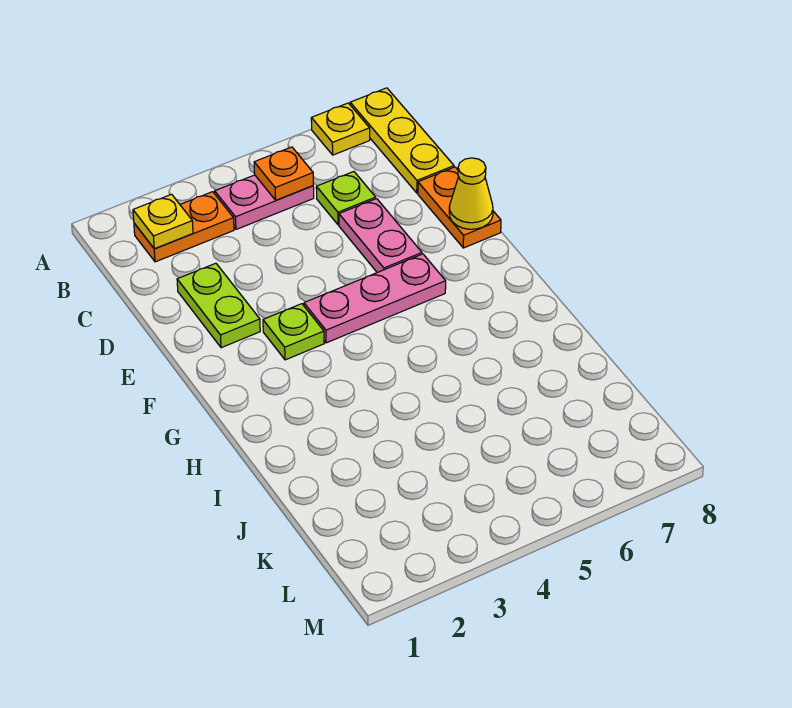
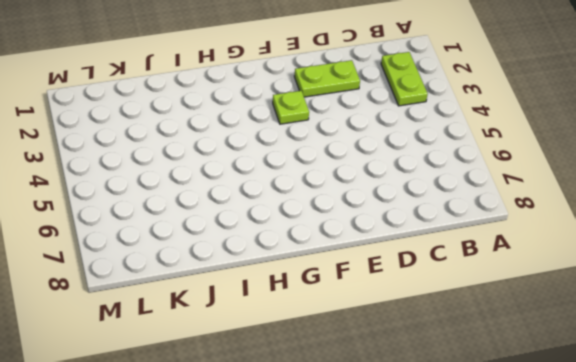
lime 1x2 plate [381,52,428,106] -> orange 1x2 plate [134,192,234,262]
none -> yellow 1x1 plate [311,103,370,155]
none -> yellow 1x3 plate [350,88,454,193]
none -> pink 1x2 plate [215,175,314,229]

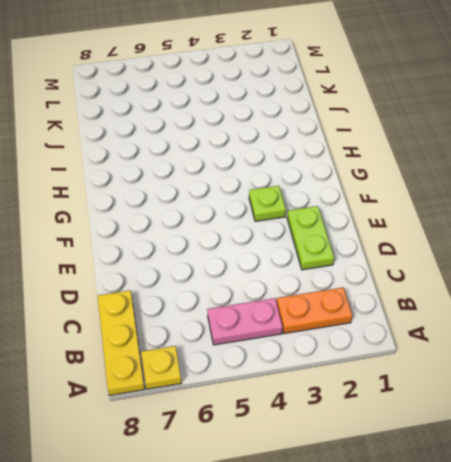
none -> lime 1x1 plate [316,172,376,225]
none -> pink 1x2 plate [339,199,422,273]
none -> orange 1x2 plate [418,167,501,248]

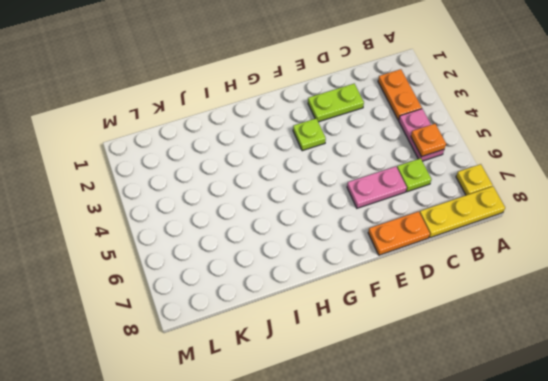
none -> pink 1x3 plate [304,254,446,343]
none -> yellow 1x1 plate [133,194,193,249]
none -> yellow 1x1 cone [449,158,493,229]

